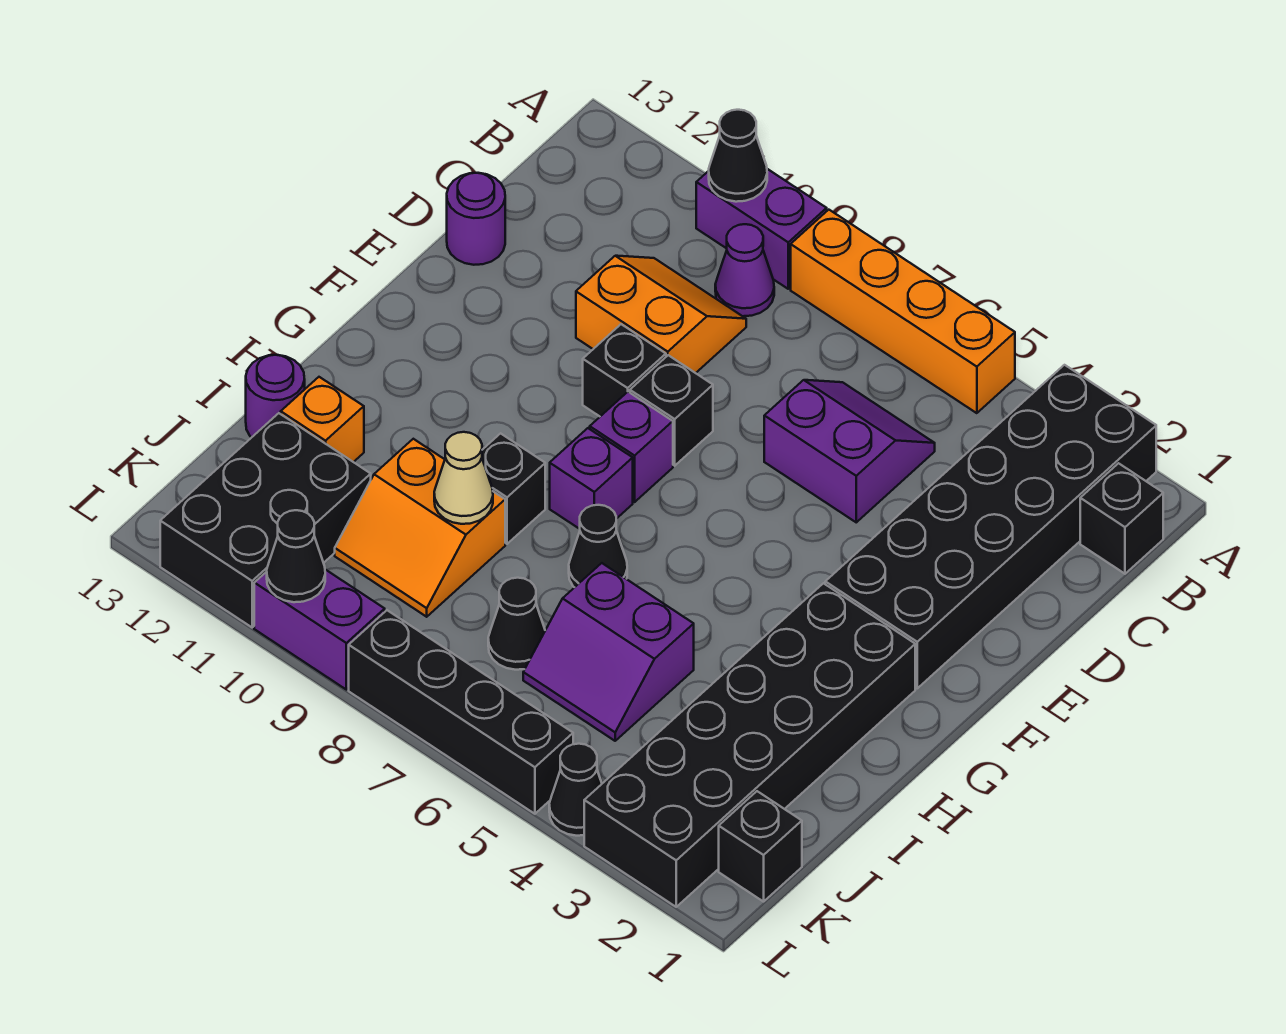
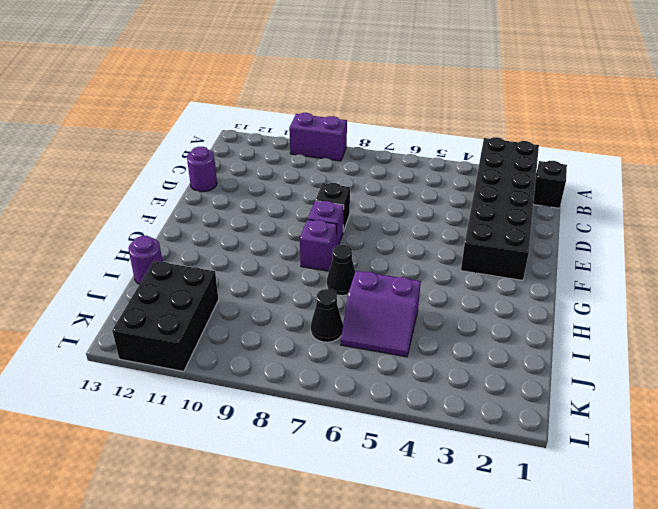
none -> orange 1x4 brick [791,210,1015,413]
none -> purple 1x1 cone [715,224,774,316]
none -> purple 2x2 slope [764,380,935,522]

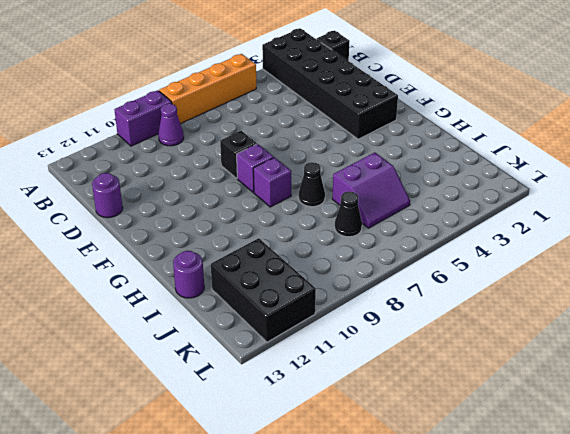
none -> purple 2x2 slope [764,380,935,522]
none -> orange 2x2 slope [576,256,746,373]
none -> black 1x1 brick [583,324,666,416]

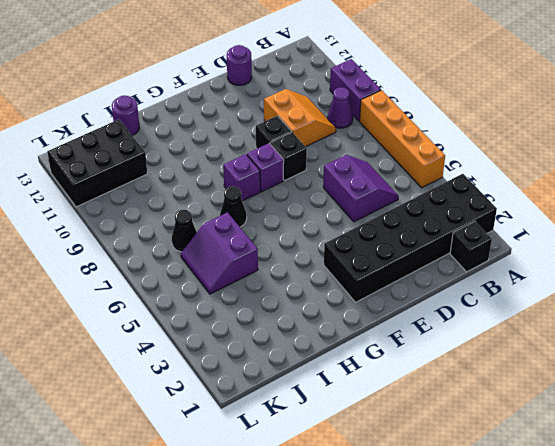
none -> black 2x6 brick [584,583,915,907]
none -> black 1x1 brick [482,433,545,544]
none -> orange 2x2 slope [335,439,505,617]

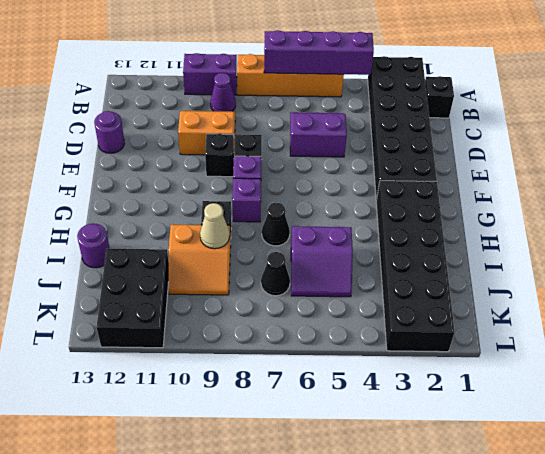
purple 1x4 brick [264,30,374,75] -> none
none -> orange 1x1 brick [281,377,364,462]
none -> black 1x1 brick [719,791,802,902]
none -> black 1x1 cone [549,744,602,836]

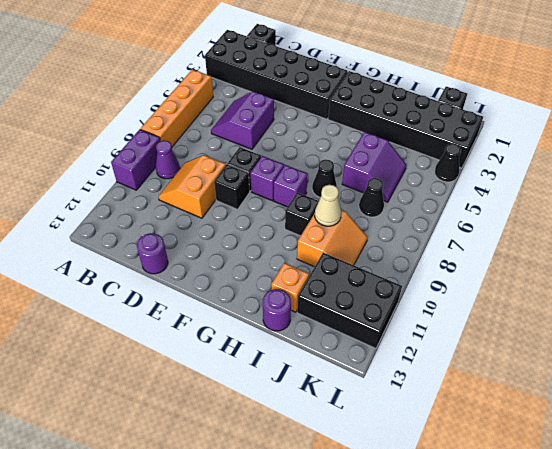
none -> black 1x4 brick [349,610,573,814]
none -> purple 1x2 brick [254,570,385,690]
none -> black 1x1 cone [709,110,767,202]

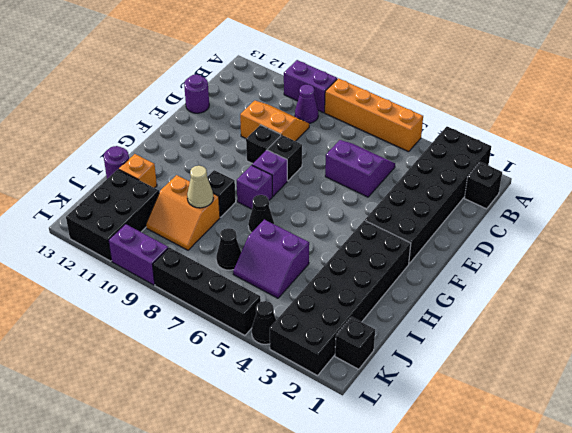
none -> black 1x1 cone [709,110,767,202]
none -> black 1x1 cone [267,510,325,602]

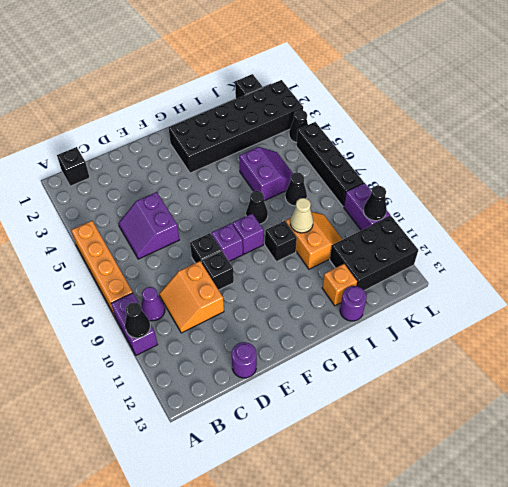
none -> black 2x6 brick [825,365,1156,688]

